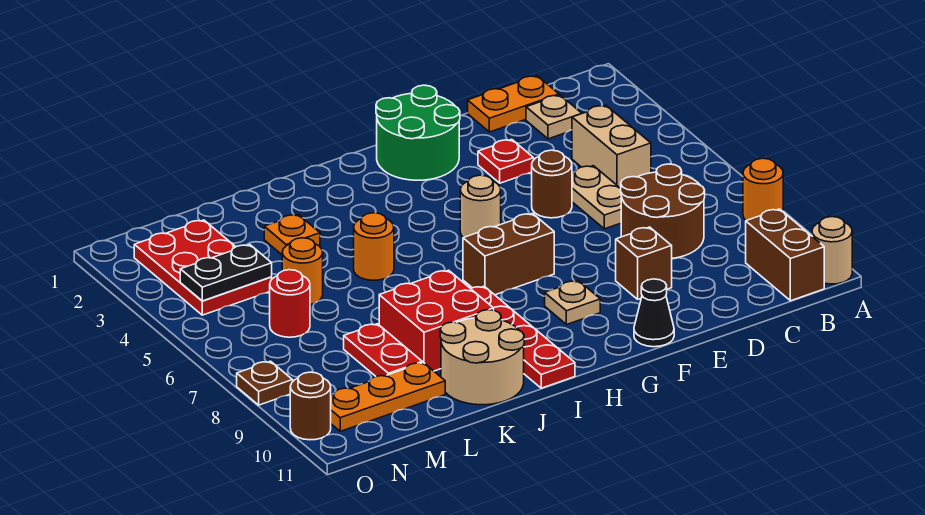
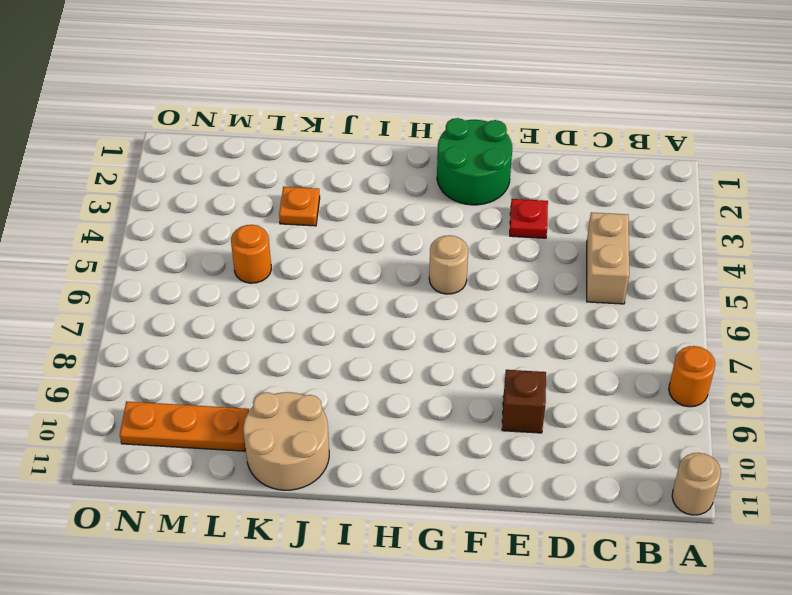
none -> brown 1x2 brick [746,209,824,301]
none -> orange 1x2 plate [468,76,559,132]
none -> tan 1x1 plate [526,95,582,139]

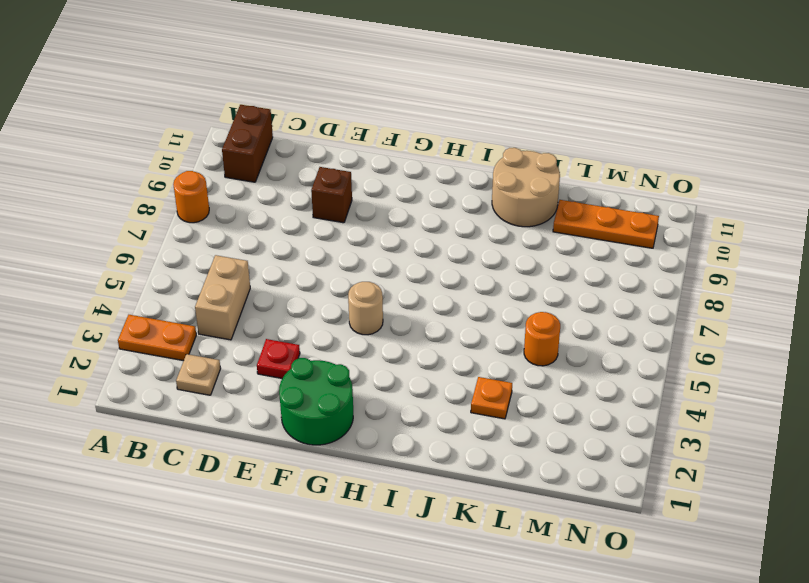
orange 1x2 plate [118,315,196,361] -> orange 1x2 plate moved to [468,76,559,132]
none -> tan 1x1 round brick [812,217,852,284]
none -> brown 2x2 round brick [621,164,705,258]
none -> tan 1x2 plate [572,166,621,229]

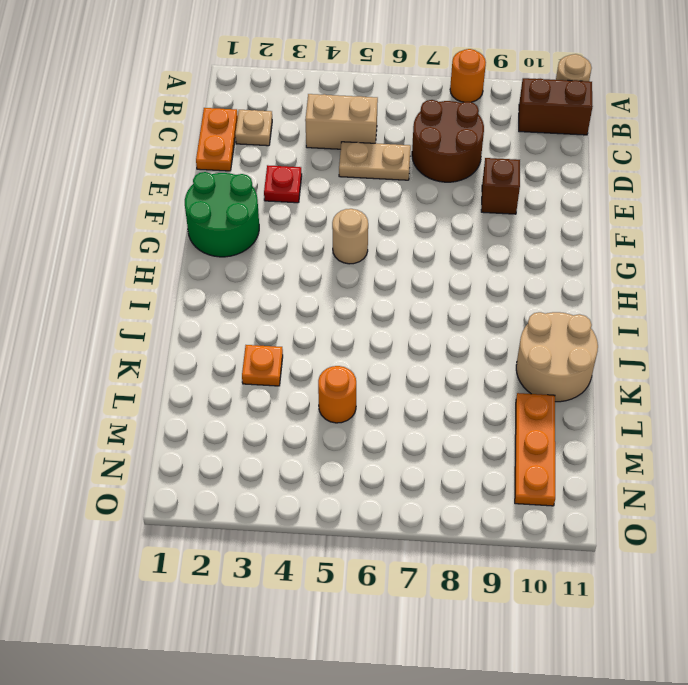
none -> brown 1x1 round brick [532,150,572,218]
none -> black 1x1 cone [634,279,674,347]
none -> brown 1x2 brick [463,213,554,295]

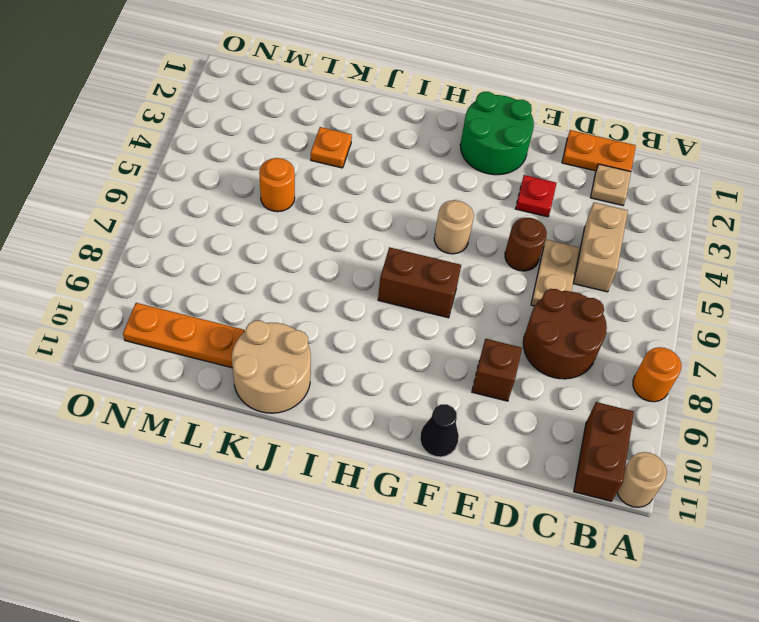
none -> tan 1x1 plate [545,281,600,325]
none -> red 1x4 plate [471,286,575,388]
none -> orange 1x1 round brick [354,213,394,280]

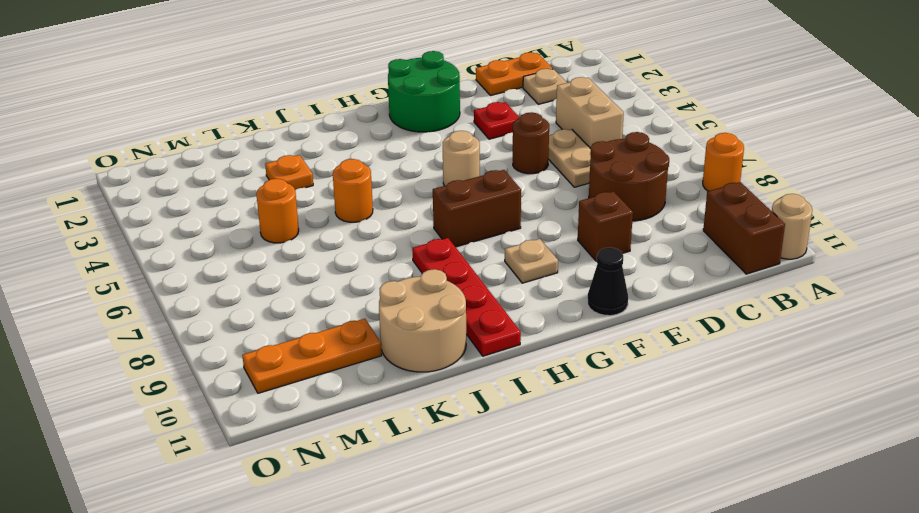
none -> red 2x2 brick [379,270,494,371]
none -> red 1x2 plate [344,324,422,376]
none -> red 2x3 plate [134,220,272,315]

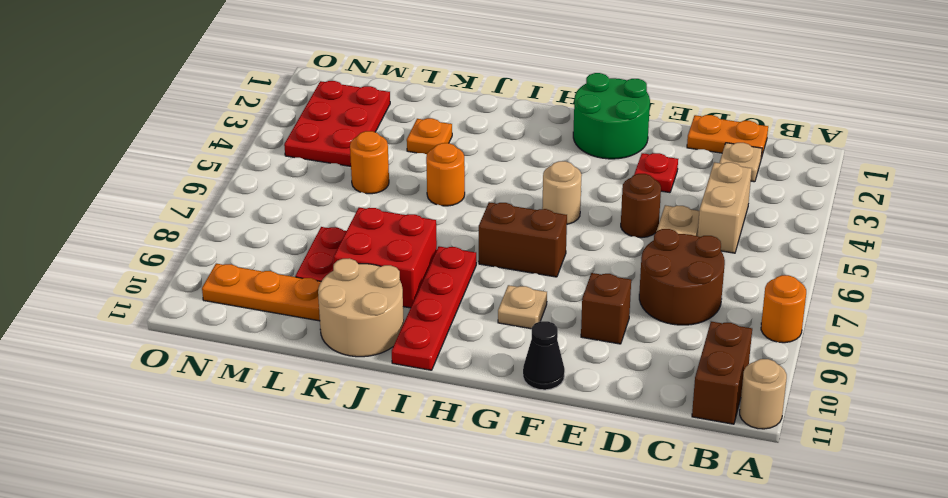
none -> red 1x1 round brick [270,270,310,337]
none -> brown 1x1 plate [237,361,293,405]
none -> brown 1x1 round brick [290,372,331,440]

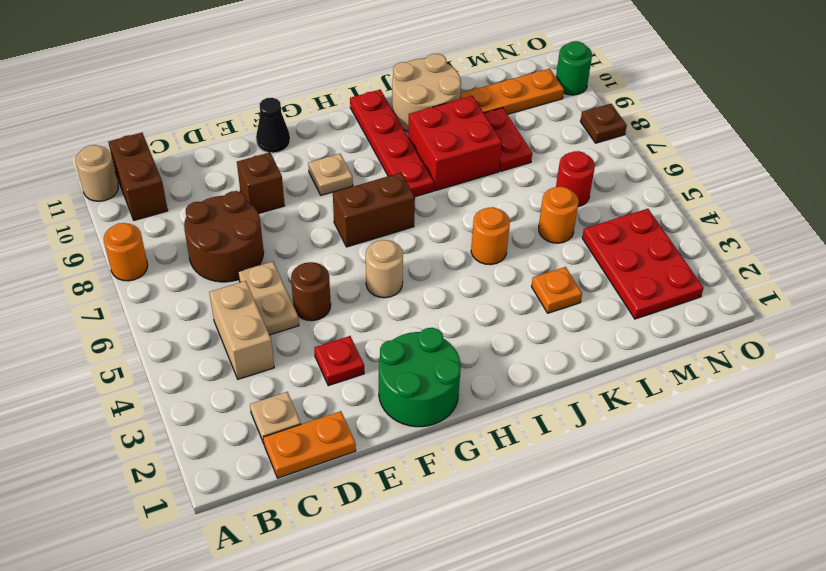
green 1x1 round brick [556,41,592,95] -> brown 1x1 round brick [290,372,331,440]
none -> black 1x2 plate [180,245,272,301]

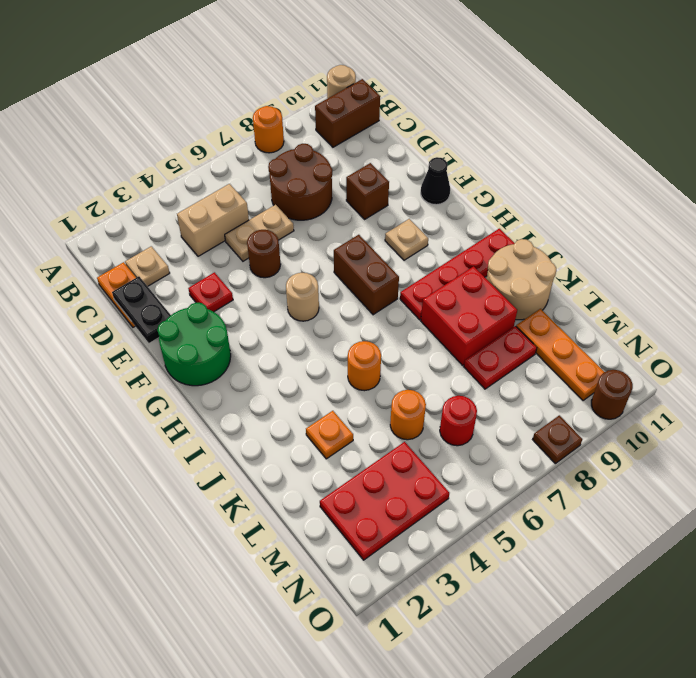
black 1x2 plate [112,276,171,343] -> black 1x2 plate moved to [180,245,272,301]

